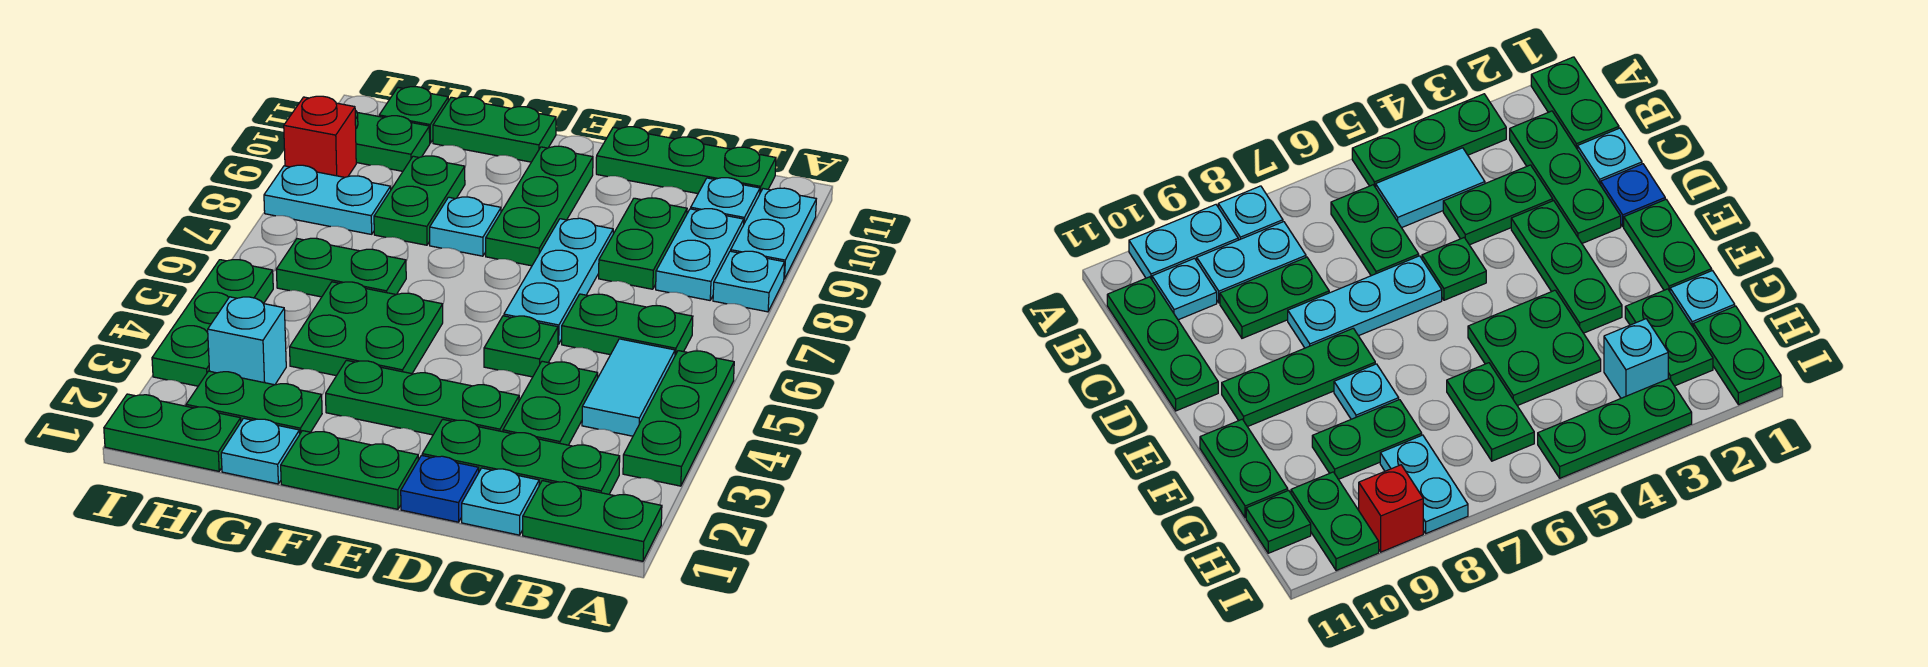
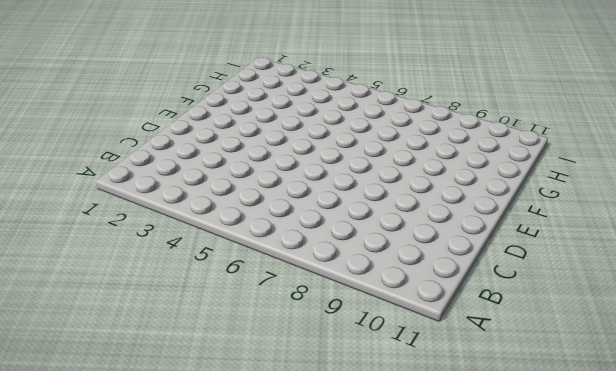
none -> green 1x2 plate [523,481,662,561]
none -> green 1x3 plate [623,351,734,486]
none -> cyan 1x1 plate [713,251,785,312]
none -> cyan 1x2 plate [731,188,816,279]

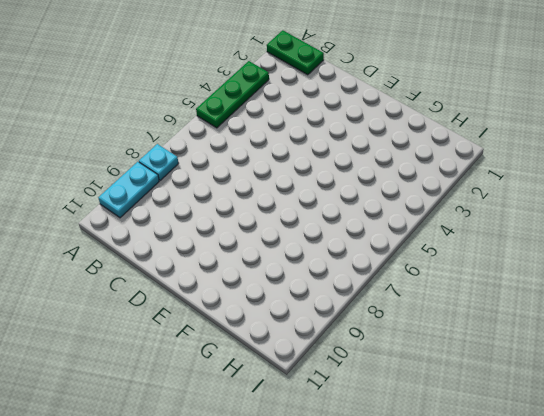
none -> green 1x3 plate [422,419,620,494]
none -> cyan 1x2 tile [582,339,675,436]
none -> green 1x2 plate [562,294,693,355]
none -> cyan 1x2 plate [656,209,744,300]

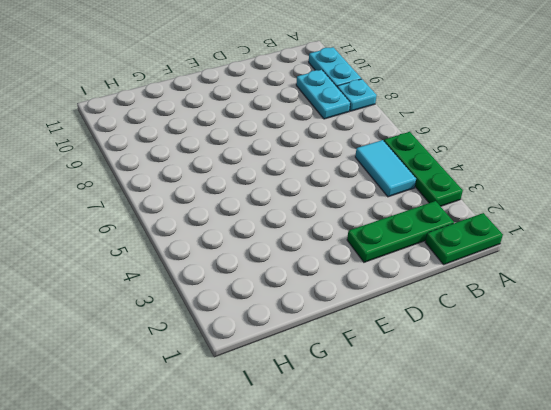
none -> green 1x2 plate [562,294,693,355]
none -> cyan 1x1 plate [691,178,760,223]
none -> green 1x3 plate [596,127,776,193]
none -> cyan 1x1 plate [462,468,539,535]

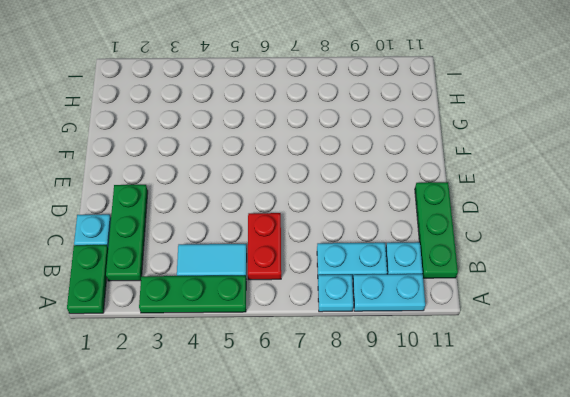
red 1x2 plate [248,213,281,280] -> green 1x2 plate [562,294,693,355]
none -> green 1x2 plate [503,361,598,445]
none -> green 1x2 plate [599,198,687,289]
none -> blue 1x1 plate [401,455,479,522]
none -> green 1x3 plate [326,360,519,435]

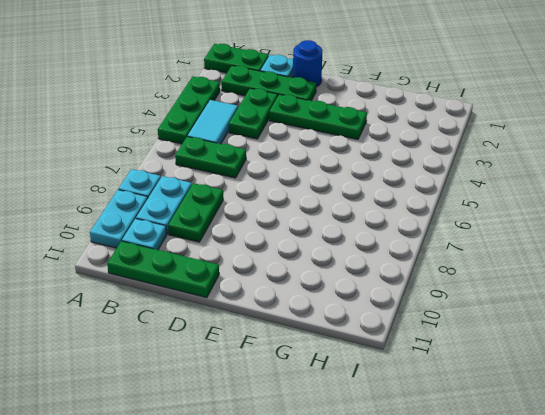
blue 1x1 round brick [293,40,322,87] -> blue 1x1 plate [401,455,479,522]
none -> green 1x1 plate [484,316,558,377]
none -> cyan 1x3 plate [504,218,613,344]
none -> green 1x2 plate [281,431,418,509]
none -> green 1x3 plate [486,146,593,266]

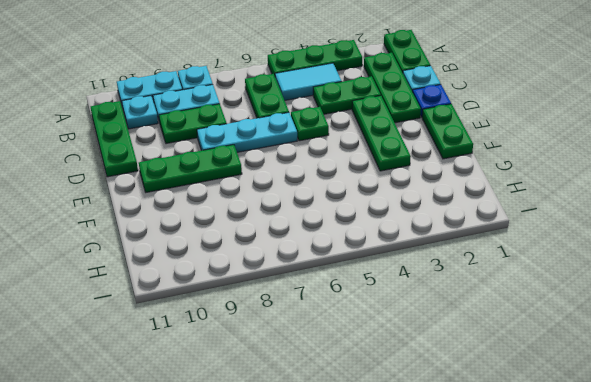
none -> green 2x2 plate [290,282,443,376]
none -> cyan 1x1 plate [430,197,501,256]
none -> green 1x2 plate [433,97,556,162]
none -> cyan 1x1 plate [221,418,300,484]

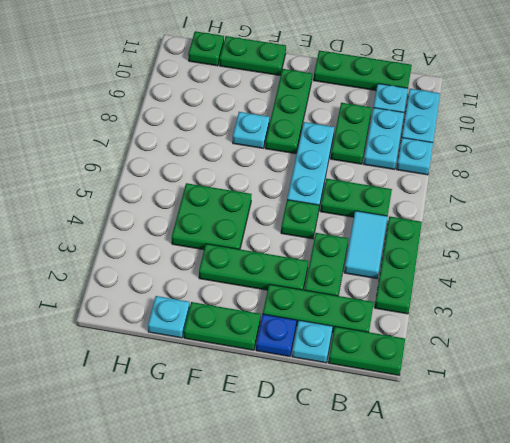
none -> green 1x2 plate [186,371,322,433]
none -> green 1x2 plate [276,238,406,297]
none -> green 1x2 plate [374,156,465,245]
none -> green 1x2 plate [104,394,241,471]

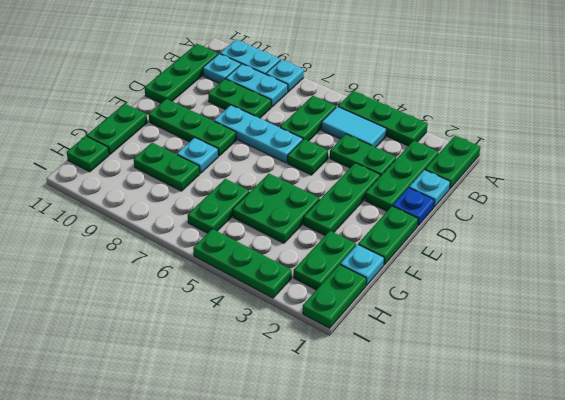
none -> cyan 1x1 brick [208,297,286,385]
none -> cyan 1x2 plate [264,165,391,234]
none -> green 1x2 plate [355,110,430,171]
none -> red 1x1 brick [284,96,356,177]

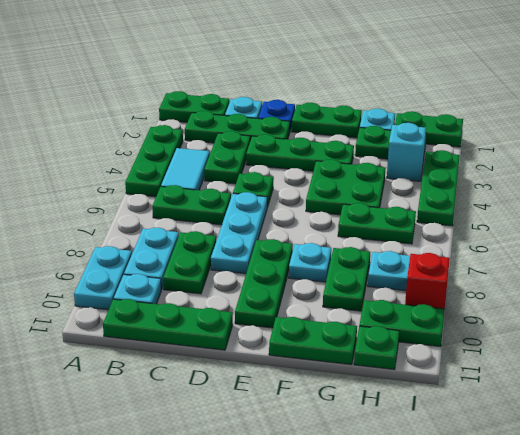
none -> cyan 1x1 plate [713,251,785,312]

